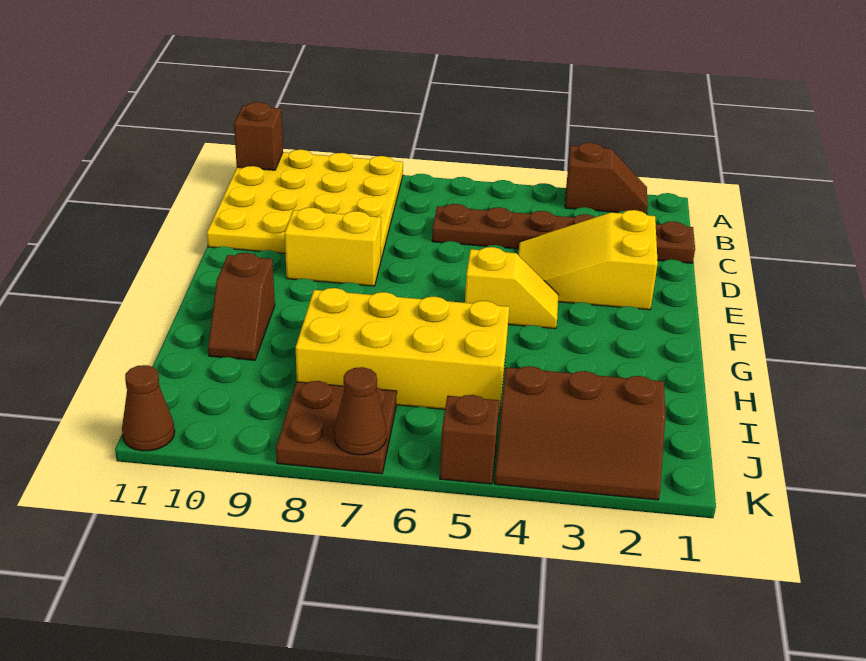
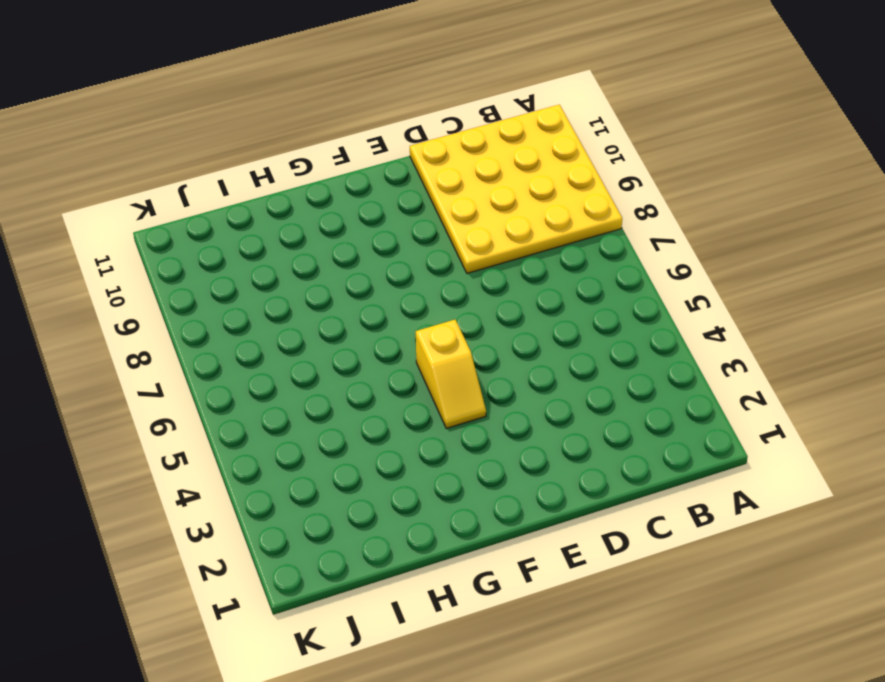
none -> brown 1x2 slope [565,143,648,214]
none -> brown 1x6 plate [432,204,695,263]
none -> yellow 2x3 slope [518,210,658,310]

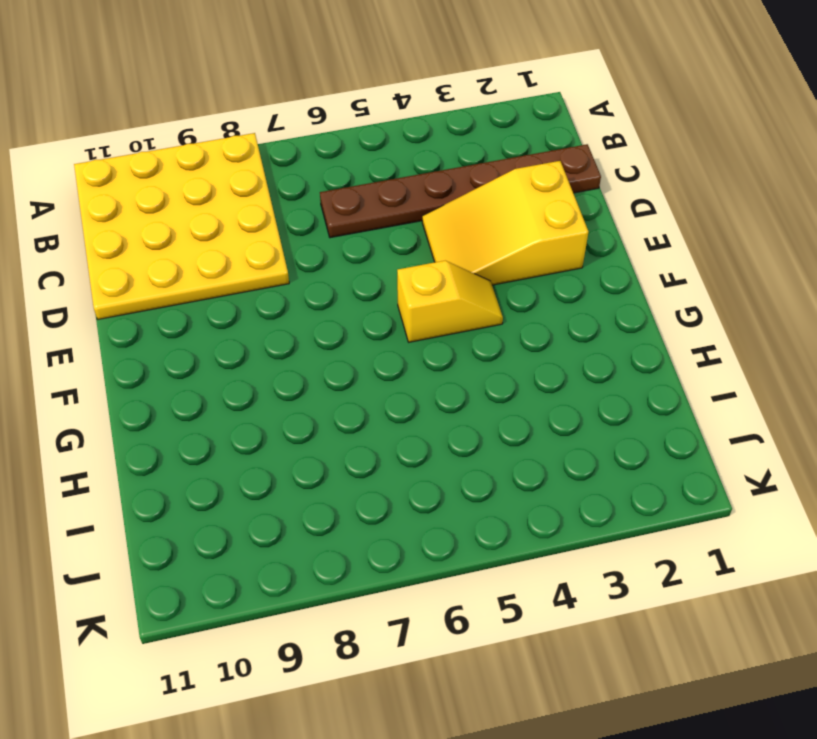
none -> brown 1x2 slope [565,143,648,214]
none -> yellow 1x2 brick [285,207,381,286]
none -> brown 1x2 slope [208,253,275,360]

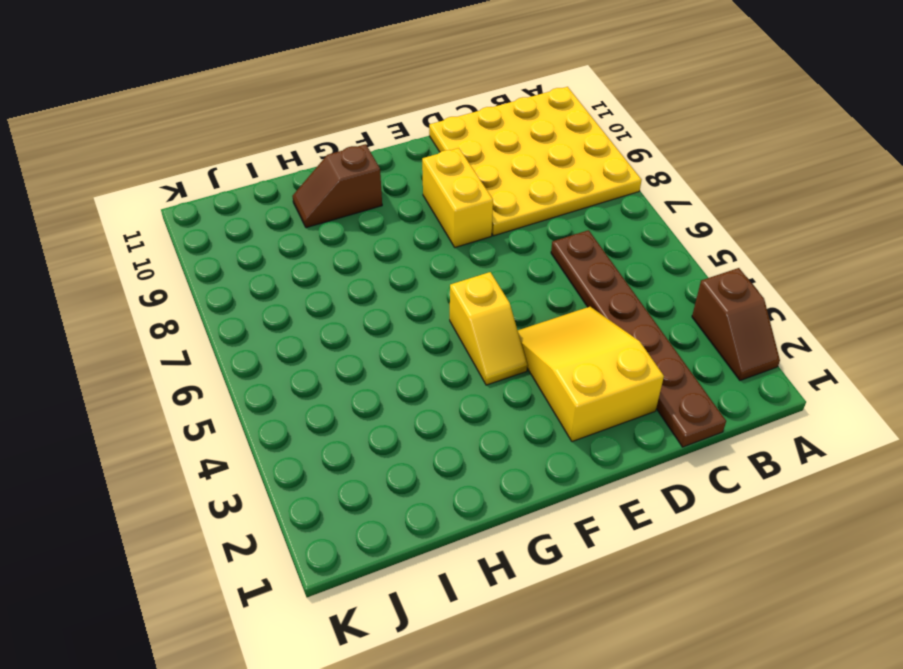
none -> yellow 2x4 brick [296,288,509,414]
none -> brown 2x3 slope [495,366,666,500]
none -> brown 2x2 plate [276,381,397,474]

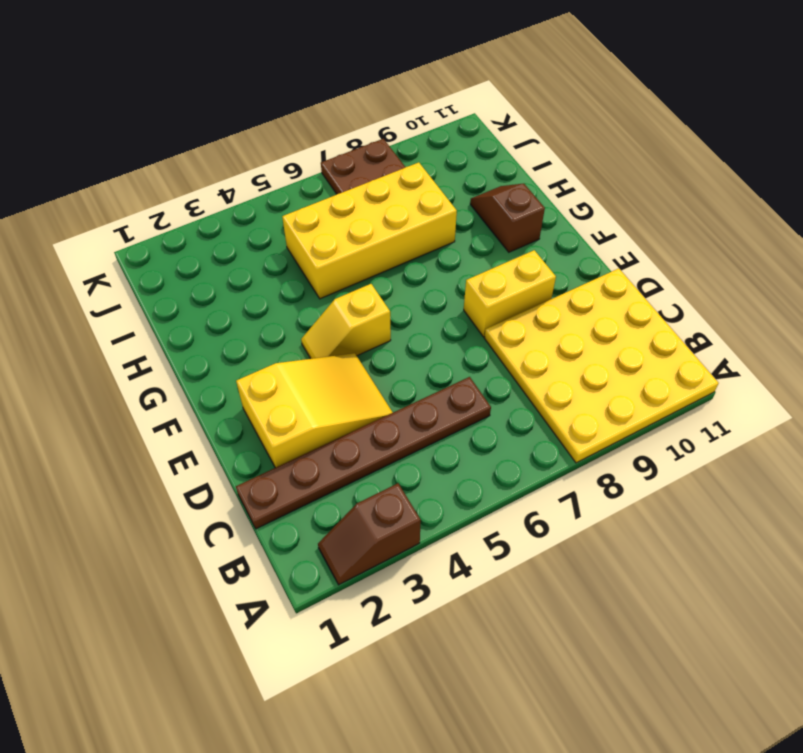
none -> brown 2x3 slope [495,366,666,500]
none -> brown 1x1 brick [440,395,499,484]
none -> brown 1x1 cone [122,365,175,451]

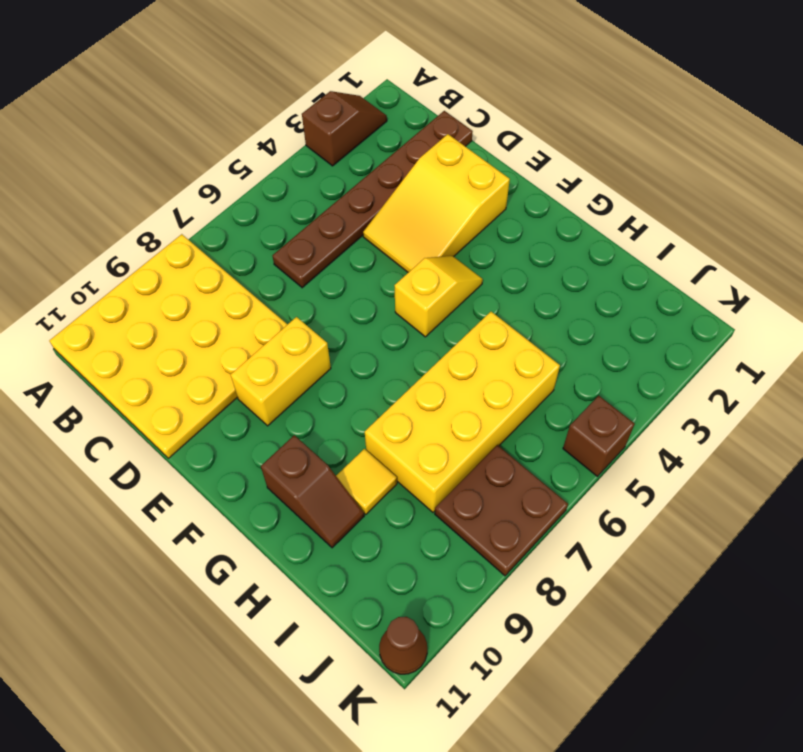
yellow 1x1 tile [336,449,397,514] -> none
none -> brown 2x3 slope [495,366,666,500]
none -> brown 1x1 brick [234,102,283,170]
none -> brown 1x1 cone [335,367,386,455]

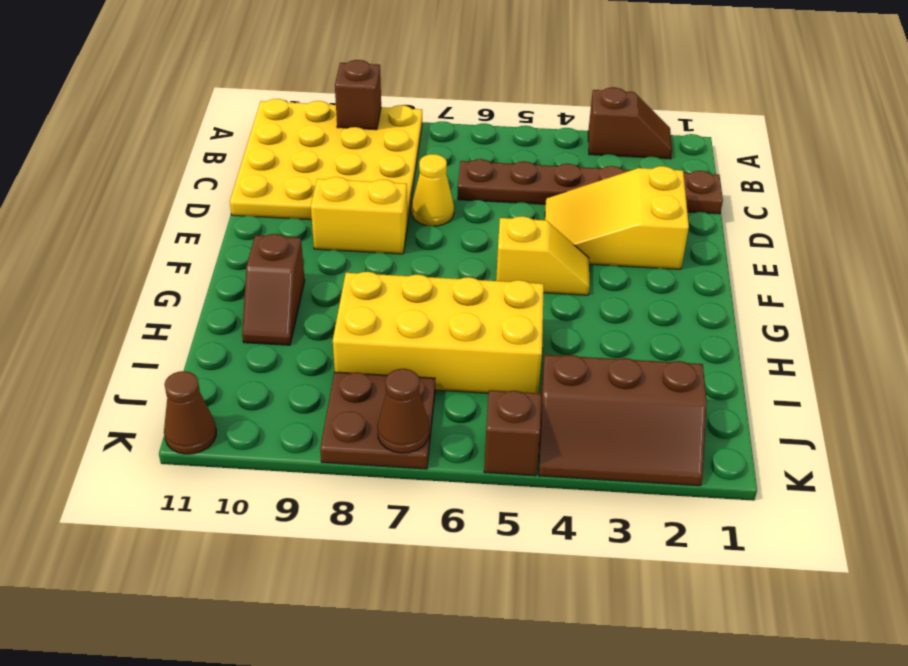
brown 1x1 brick [335,60,381,130] -> brown 1x1 brick moved to [234,102,283,170]
yellow 1x1 cone [412,154,454,226] -> none

